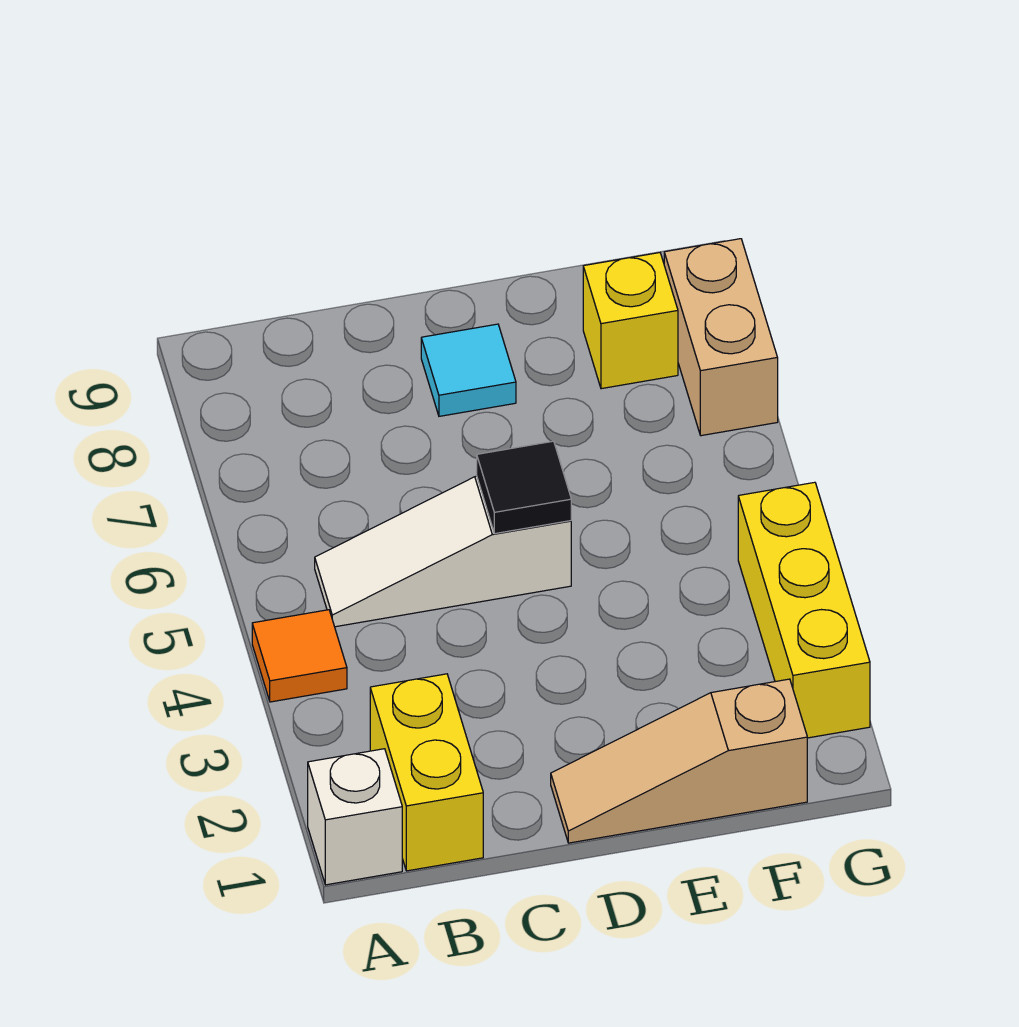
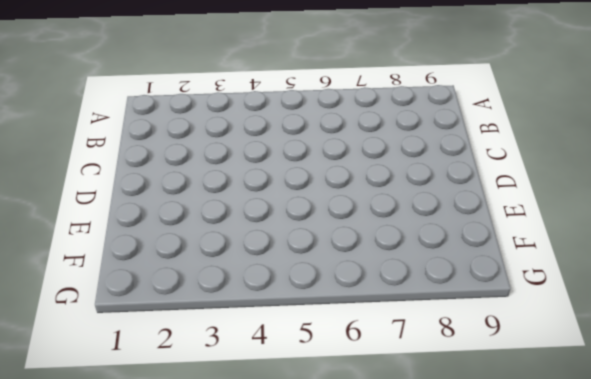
none -> white 1x1 brick [308,749,402,885]
none -> orange 1x1 tile [252,610,347,702]

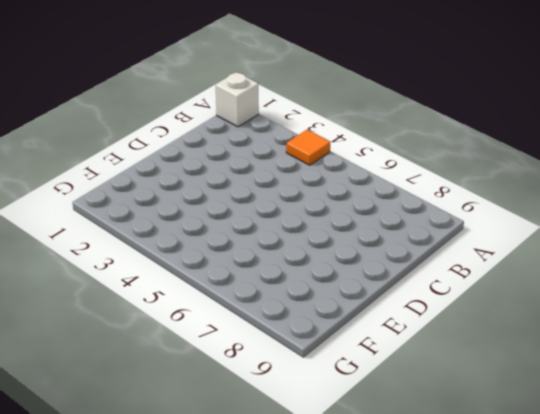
none -> yellow 1x2 brick [370,674,483,871]
none -> white 1x3 slope [315,476,571,627]

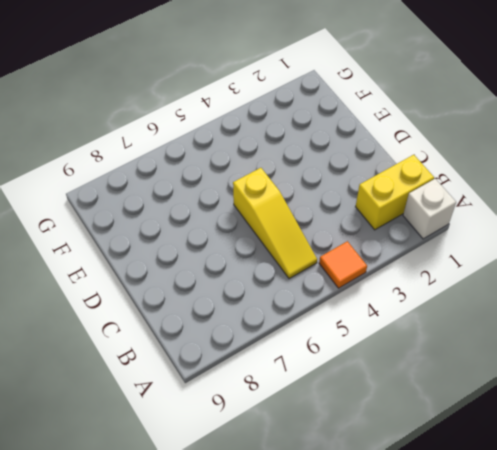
yellow 1x3 slope [233,168,317,279] -> white 1x3 slope [315,476,571,627]
none -> tan 1x3 slope [551,679,807,843]
none -> cyan 1x1 tile [421,324,516,416]

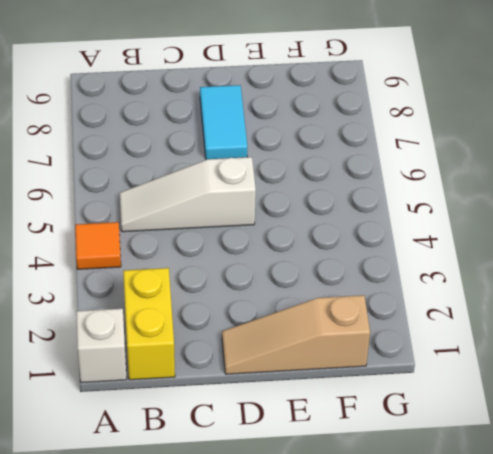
cyan 1x2 tile [200,85,247,160] -> cyan 1x1 tile [421,324,516,416]
none -> yellow 1x1 brick [583,253,678,389]
none -> yellow 1x3 brick [738,482,870,738]

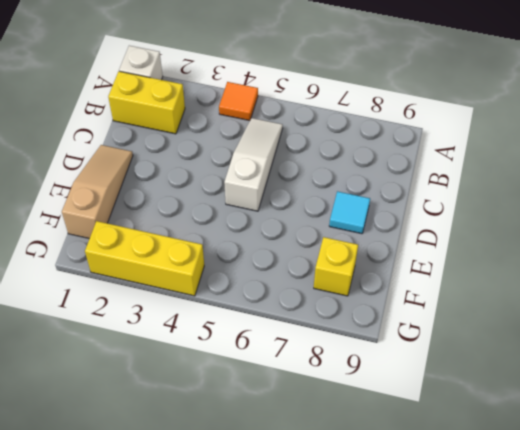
none -> tan 1x2 brick [664,239,778,436]
none -> black 1x1 tile [477,441,571,534]

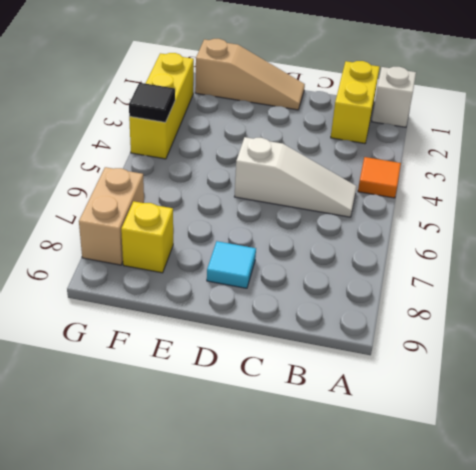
black 1x1 tile [129,83,175,122] -> black 1x1 tile moved to [477,441,571,534]

